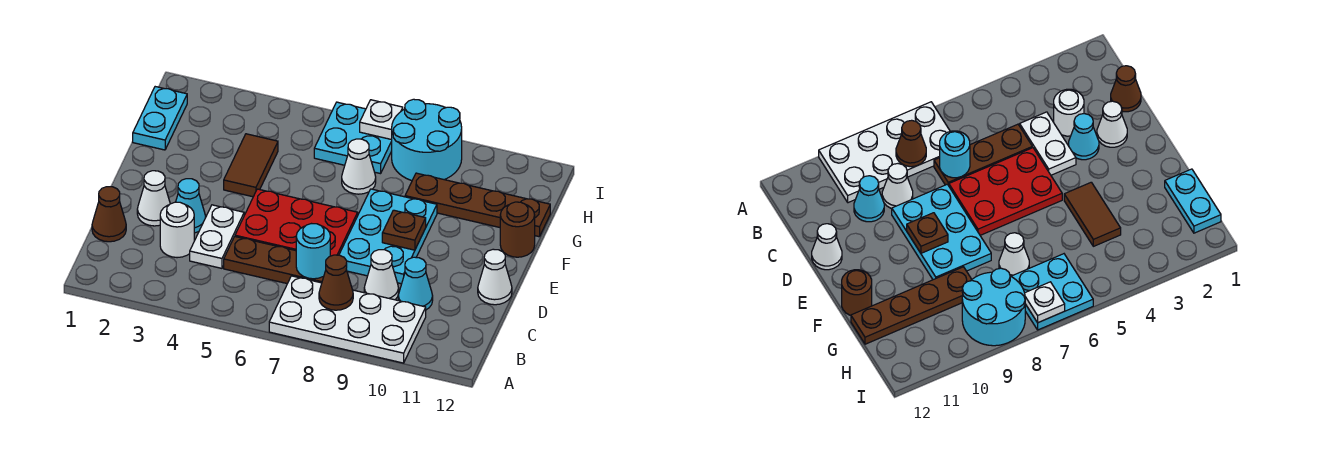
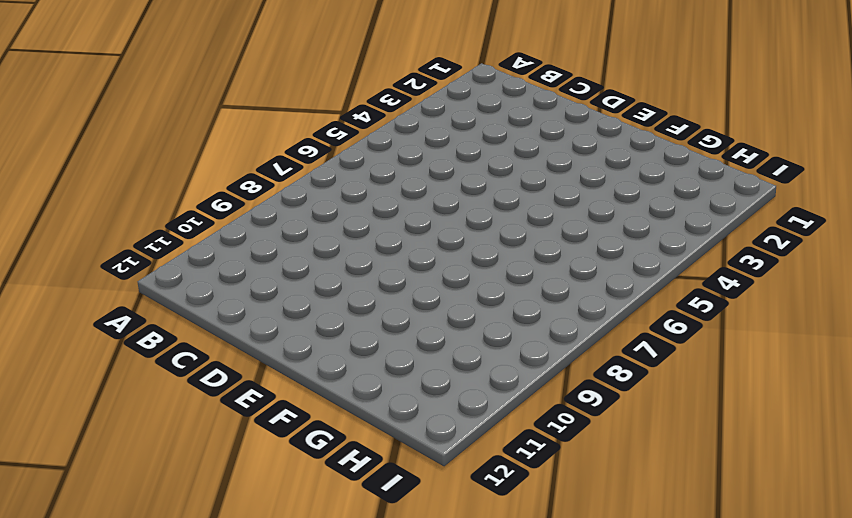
none -> white 2x4 plate [269,276,426,363]
none -> brown 1x1 cone [92,187,126,242]
none -> white 1x1 round brick [160,202,194,258]

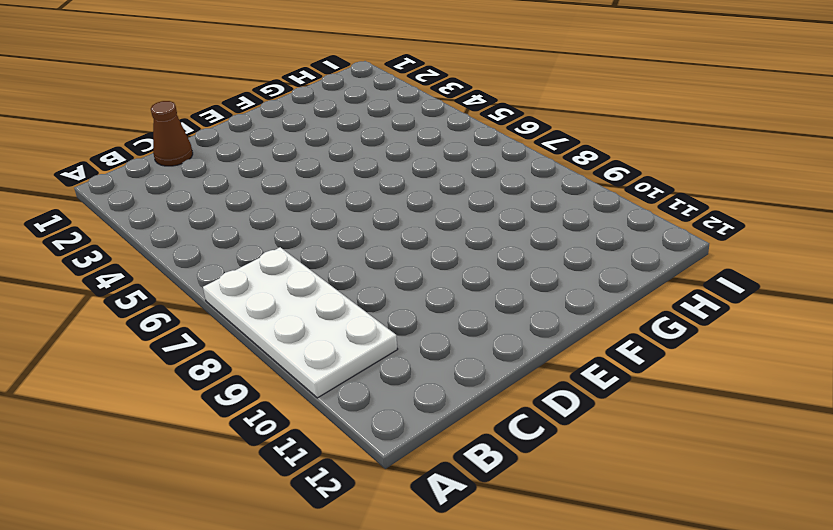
none -> white 1x1 round brick [160,202,194,258]
none -> white 1x2 plate [190,205,244,268]
none -> brown 1x3 plate [224,237,323,284]

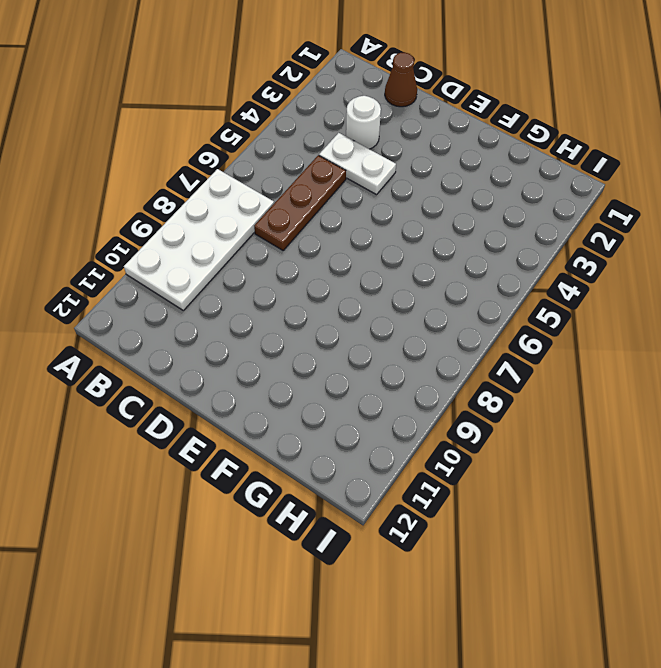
none -> white 1x1 cone [364,250,399,300]
none -> cyan 1x1 cone [398,257,433,310]
none -> white 1x1 cone [137,171,170,226]

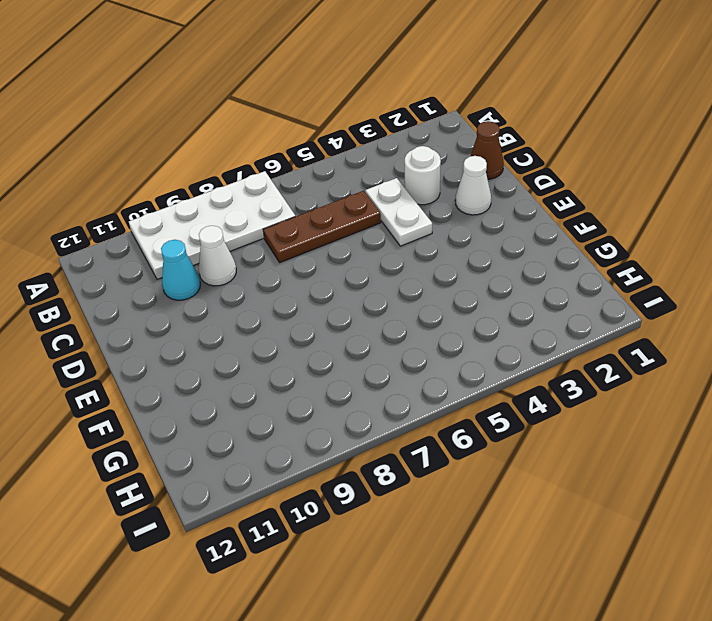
none -> cyan 1x1 cone [176,179,206,233]
none -> red 2x3 plate [235,189,358,256]
none -> cyan 2x3 plate [339,189,437,284]

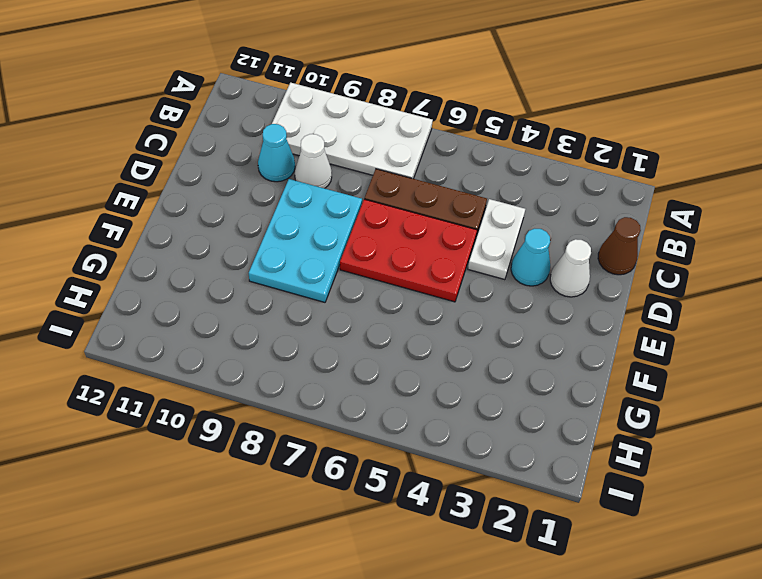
none -> white 1x1 round brick [160,202,194,258]
none -> white 1x1 cone [478,249,512,305]
none -> brown 1x2 tile [224,134,278,197]

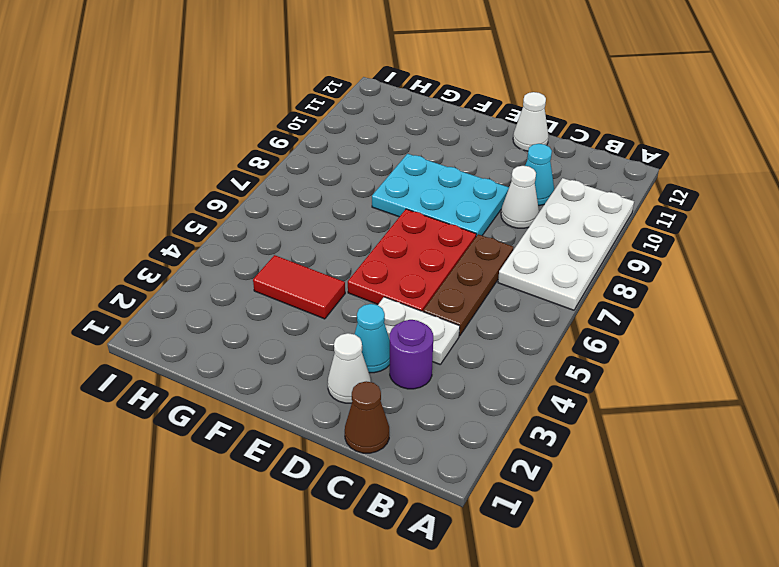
purple 1x1 round brick [390,320,433,389] -> white 1x1 round brick [160,202,194,258]
red 1x2 tile [253,255,345,319] -> brown 1x2 tile [224,134,278,197]
none -> brown 1x1 round brick [500,202,535,257]
none -> cyan 1x2 plate [133,87,187,150]
none -> white 1x1 cone [342,139,376,194]

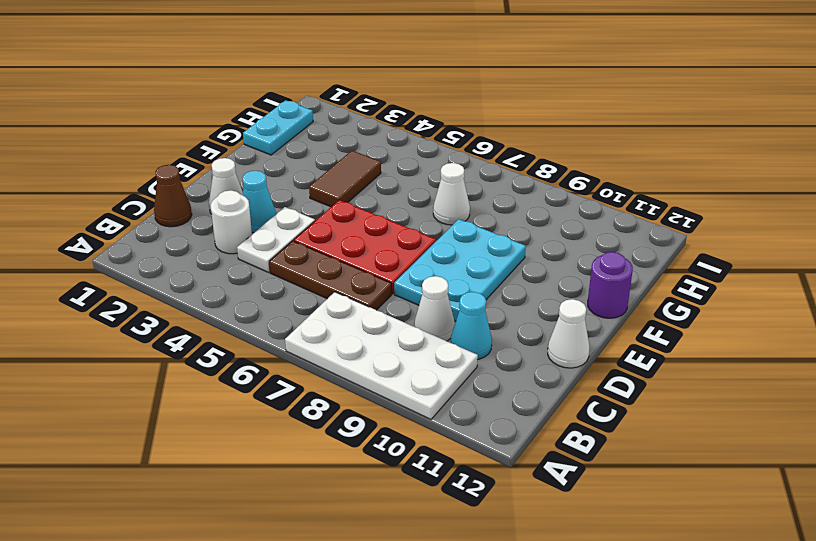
purple 1x1 round brick [588,252,633,318] -> brown 1x1 round brick [500,202,535,257]
none -> brown 1x4 plate [405,173,550,237]
none -> cyan 2x2 plate [314,102,392,174]
none -> cyan 2x2 round brick [392,99,462,181]

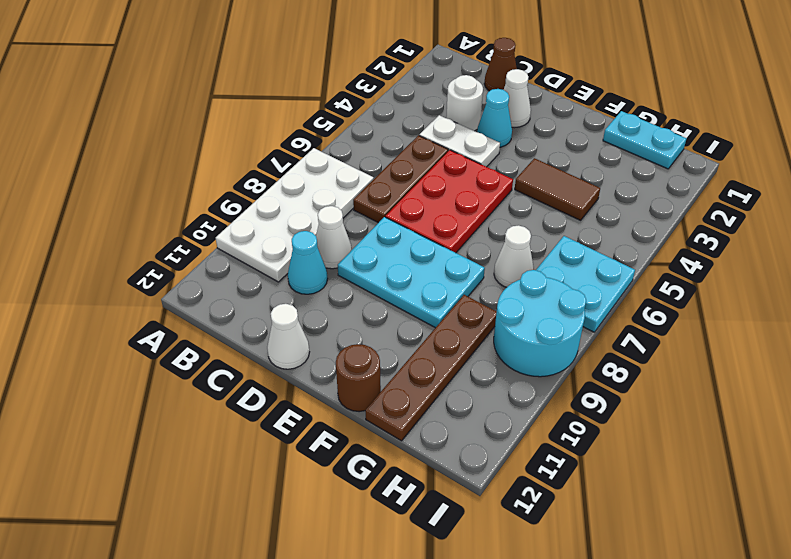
none -> brown 1x1 cone [319,255,353,310]
none -> cyan 1x1 round brick [296,224,330,279]
none -> brown 1x1 plate [382,210,426,250]

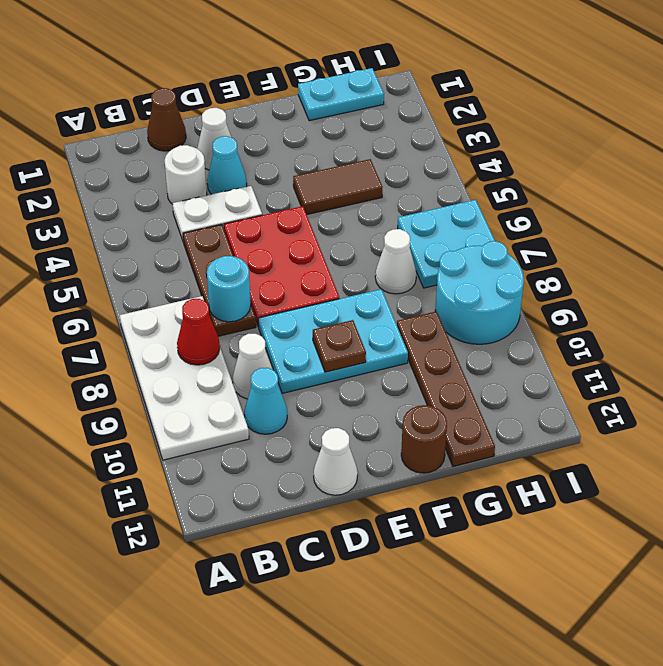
red 1x1 cone [177,299,220,365] -> brown 1x1 cone [319,255,353,310]
none -> white 1x1 plate [360,100,403,140]

